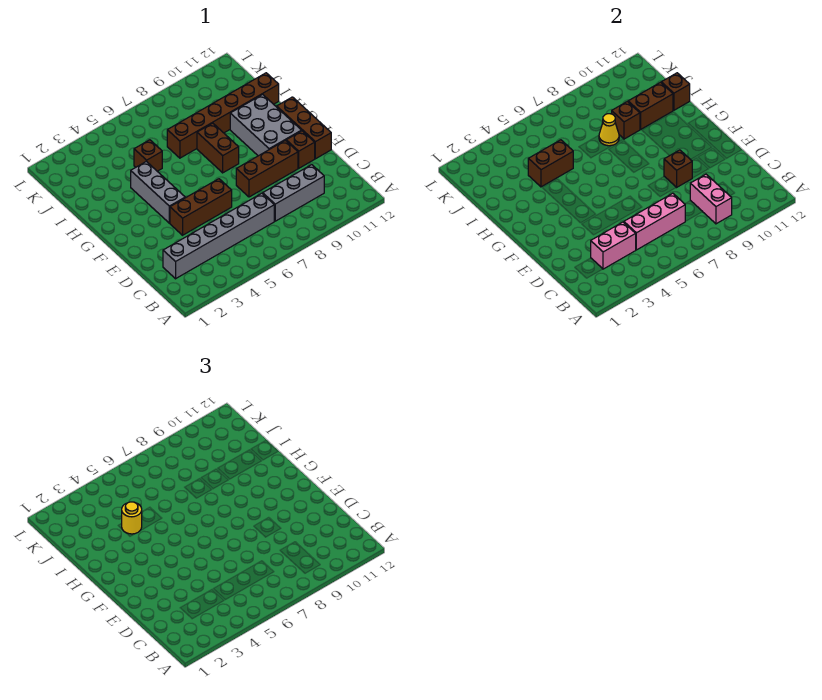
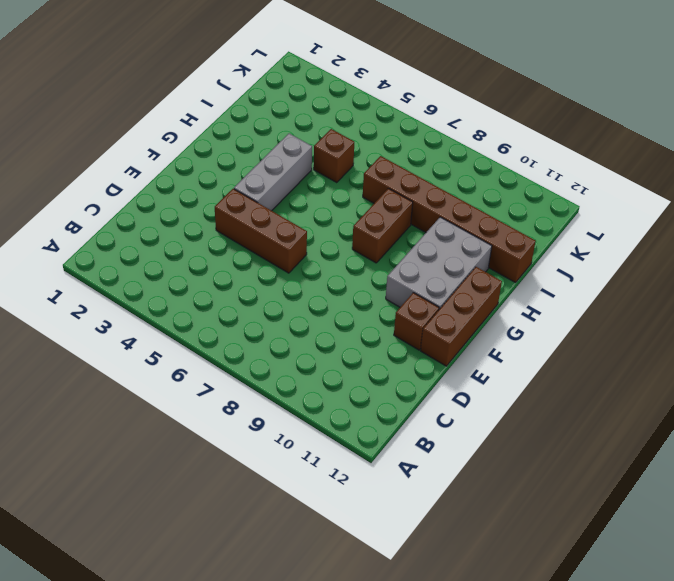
none -> grey 1x6 brick [163,193,274,279]
none -> grey 1x3 brick [263,165,324,221]
none -> brown 1x3 brick [236,140,298,197]

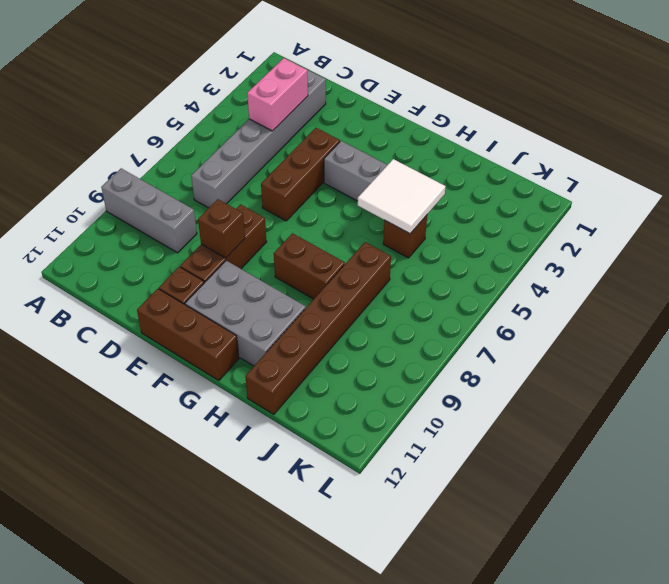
grey 1x3 brick [101,168,197,253] -> grey 1x3 brick turned to [263,165,324,221]
white 2x2 tile [358,159,446,234] -> brown 1x2 brick [528,140,573,187]
none -> pink 1x2 brick [690,174,732,224]
none -> pink 1x3 brick [624,193,685,250]
none -> yellow 1x1 cone [599,114,619,146]

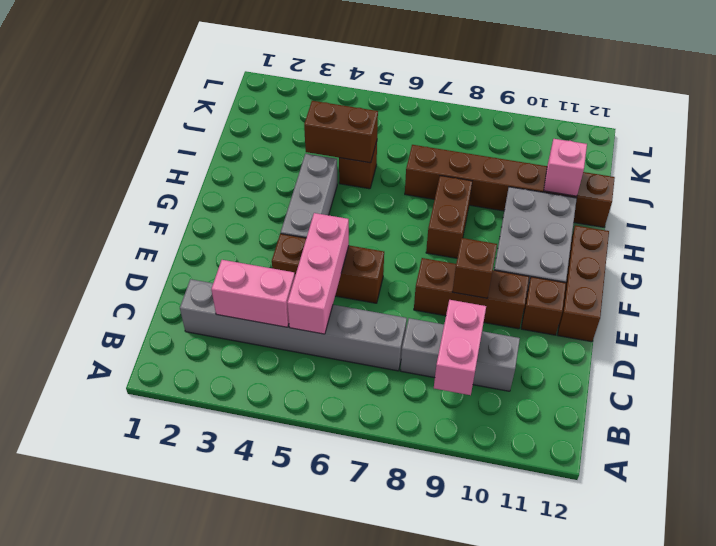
pink 1x3 brick [287,213,349,334] -> pink 1x3 brick turned to [624,193,685,250]
pink 1x1 brick [544,139,587,196] -> brown 1x2 brick [628,82,673,129]
none -> yellow 1x1 cone [599,114,619,146]
none -> brown 1x1 brick [612,102,640,139]
none -> brown 1x1 brick [661,73,690,110]

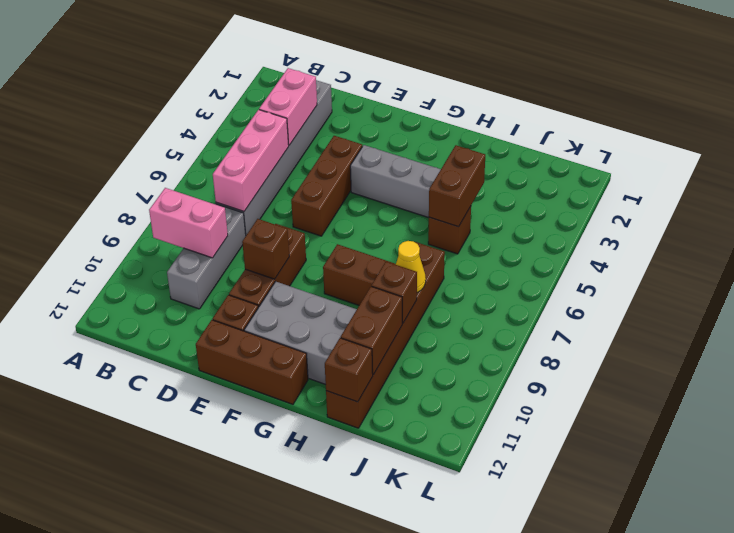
none -> yellow 1x1 round brick [122,502,142,534]

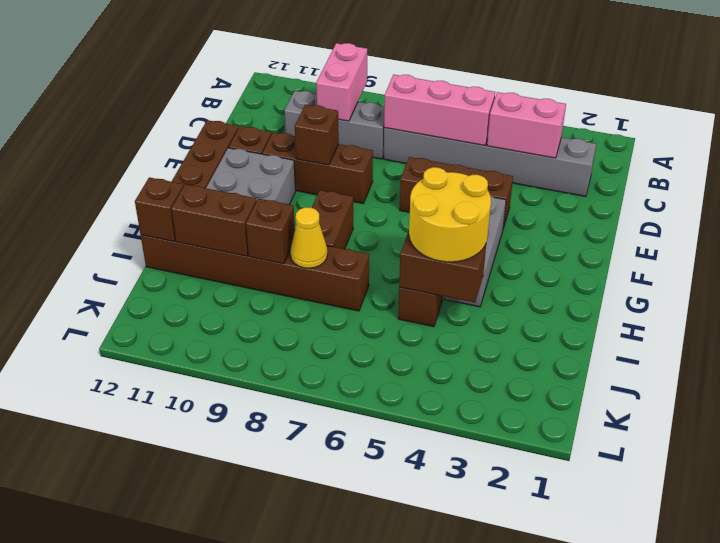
yellow 2x2 round brick [409,167,491,262] -> yellow 1x1 round brick [122,502,142,534]

